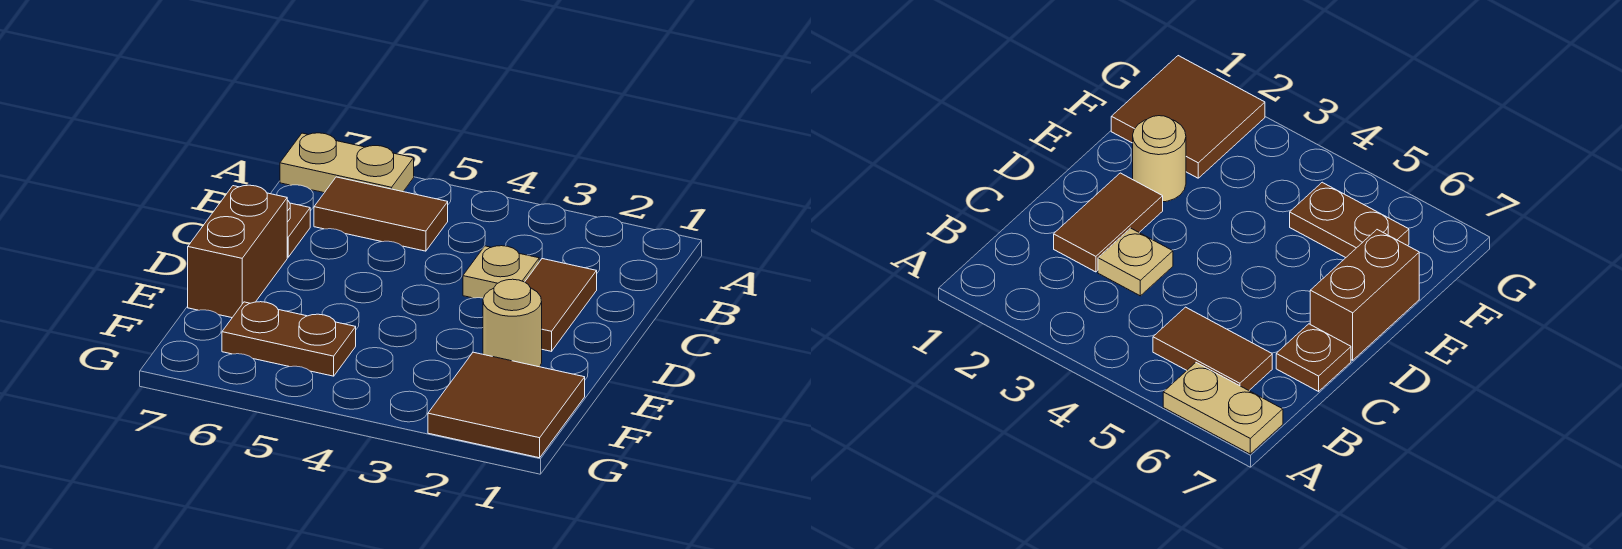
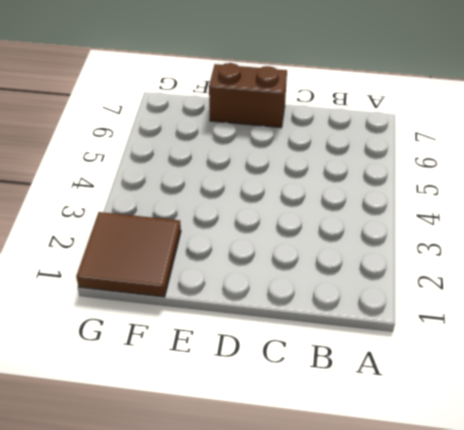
none -> tan 1x2 plate [280,133,414,193]
none -> brown 1x2 tile [314,177,448,251]

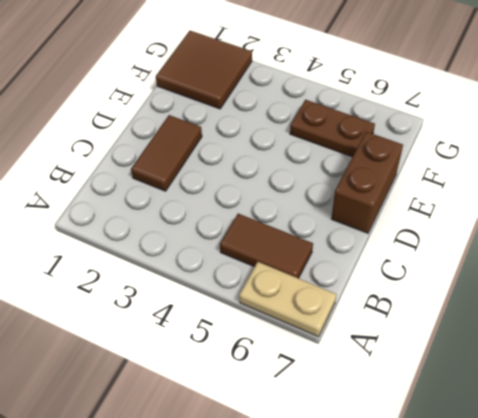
none -> tan 1x1 plate [463,246,539,298]
none -> brown 1x1 plate [287,200,310,257]

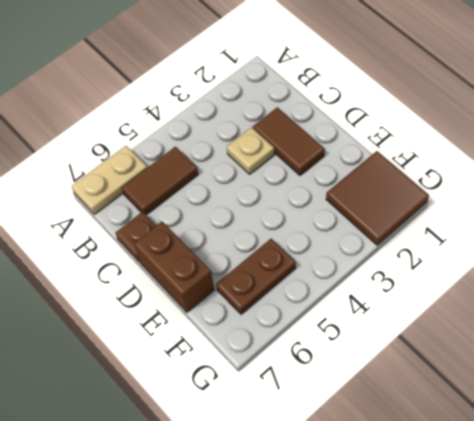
none -> tan 1x1 round brick [483,279,542,367]

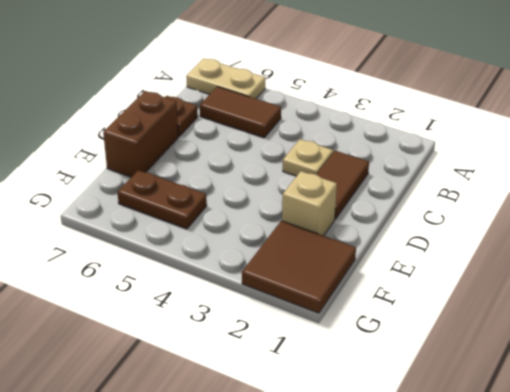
tan 1x1 brick [282,171,337,236] -> tan 1x1 round brick [483,279,542,367]

